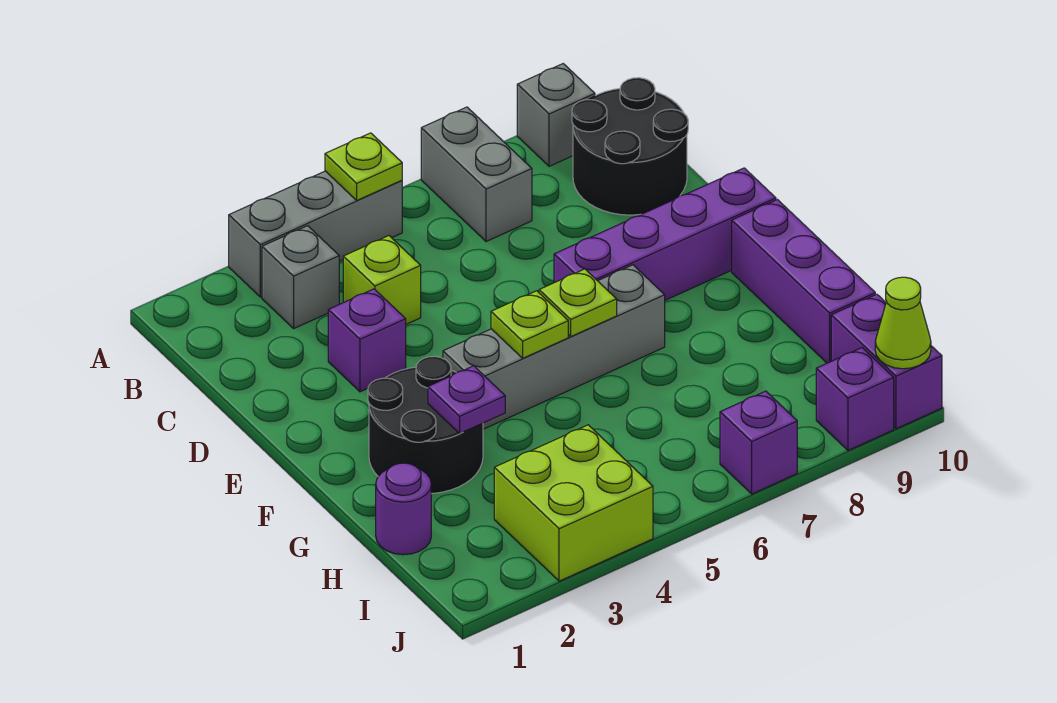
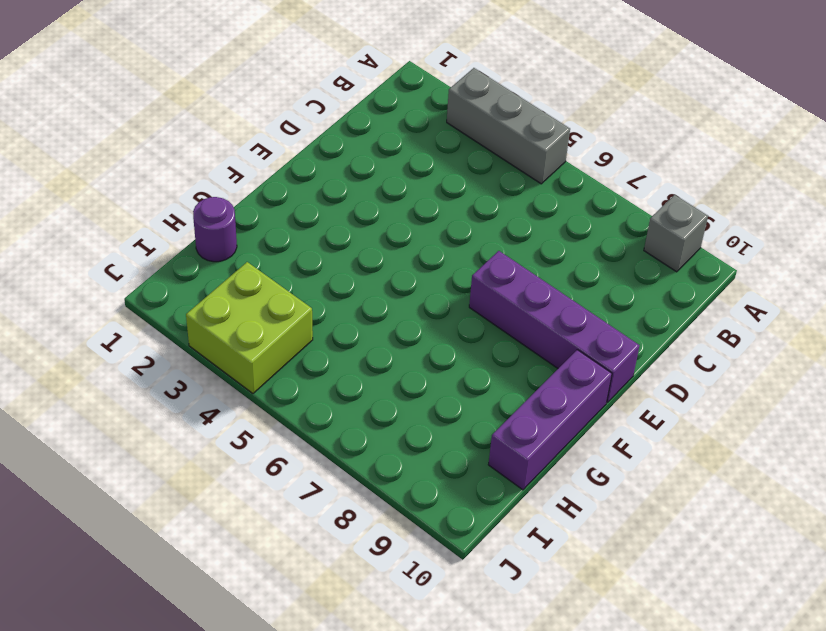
none -> grey 1x2 brick [421,107,532,242]
none -> grey 1x1 brick [262,226,339,328]
none -> black 2x2 round brick [572,78,688,215]

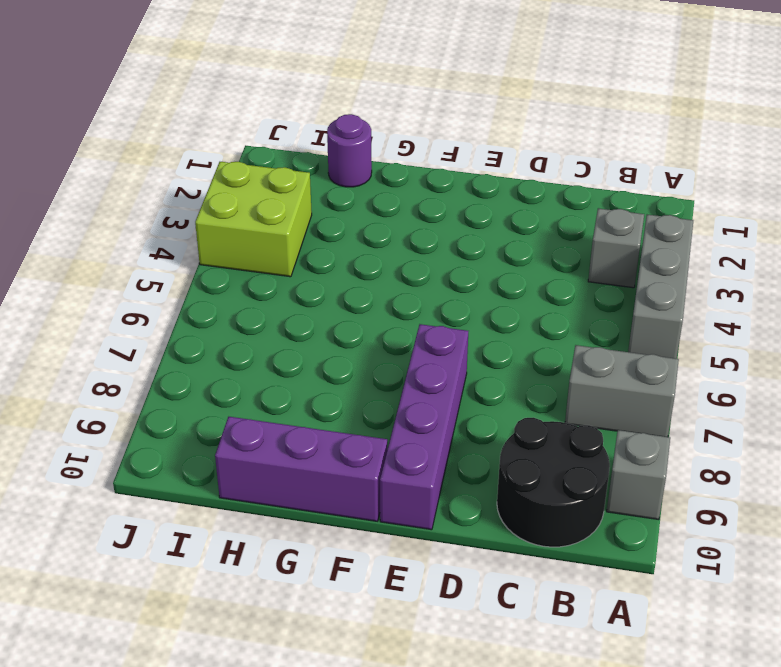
none -> lime 1x1 brick [343,236,421,324]
none -> purple 1x1 brick [328,289,406,392]
none -> black 2x2 round brick [368,356,483,494]

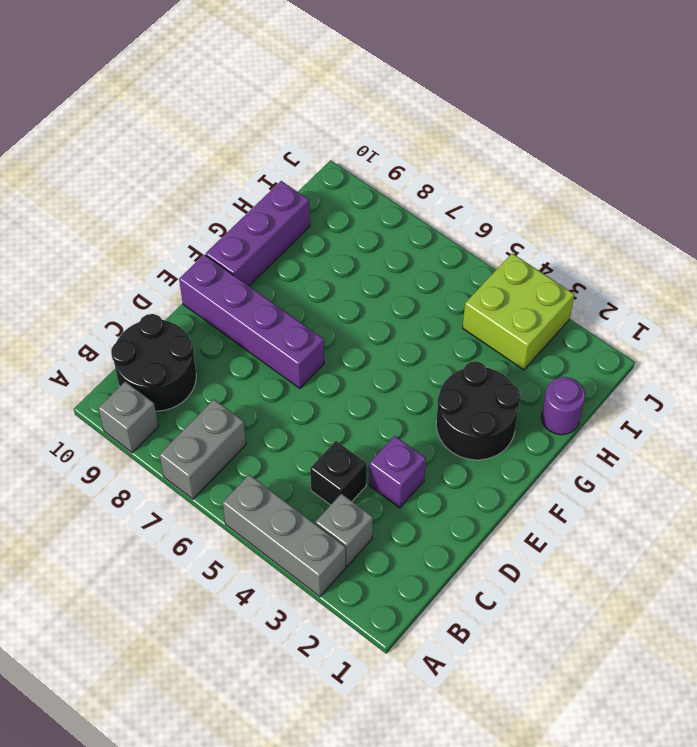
black 1x1 brick [310,441,367,505] -> lime 1x1 brick [343,236,421,324]
none -> grey 1x4 brick [443,265,665,429]
none -> purple 1x2 brick [831,294,942,429]
none -> purple 1x1 brick [720,391,797,494]

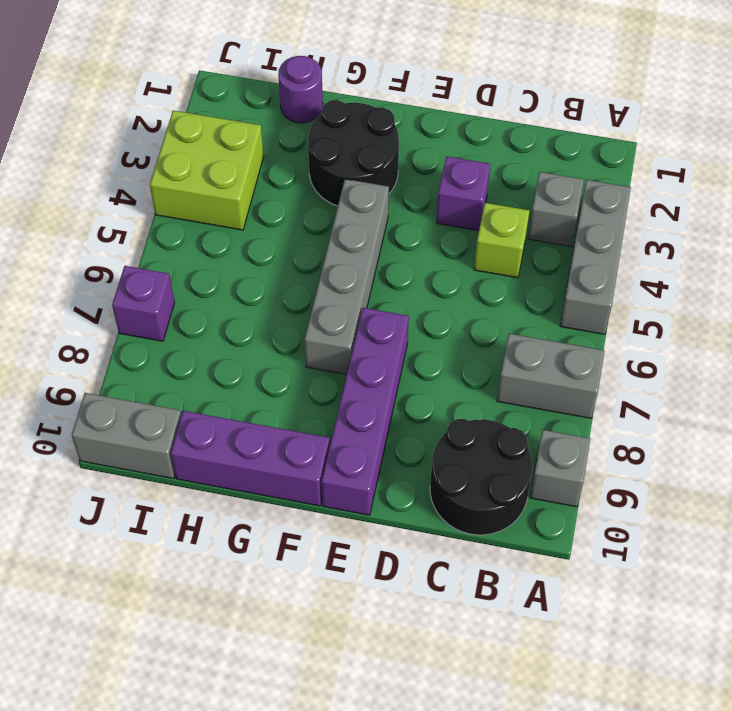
grey 1x2 brick [72,393,181,479] -> purple 1x2 brick [831,294,942,429]
none -> purple 1x1 brick [816,348,894,450]
none -> lime 1x1 plate [325,133,402,200]
none -> lime 1x1 plate [491,291,568,358]

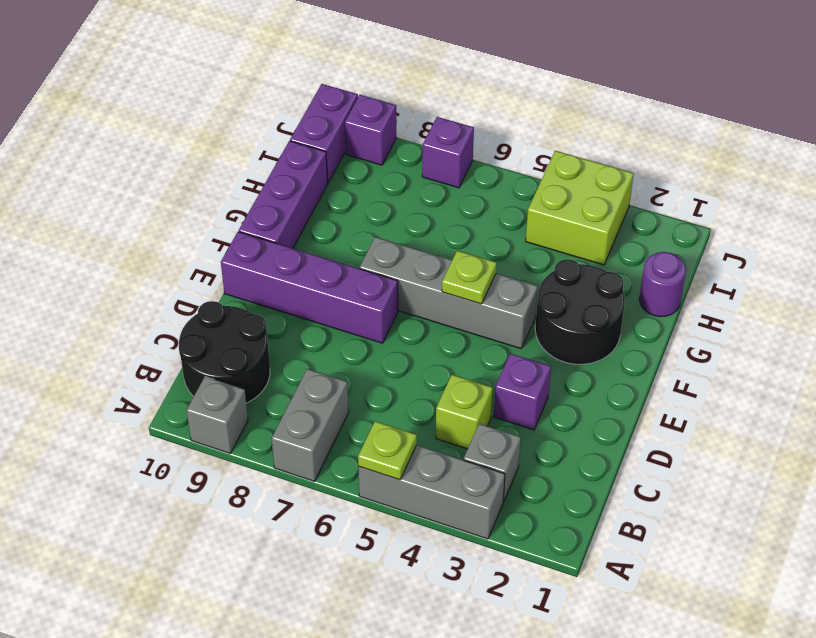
none -> lime 1x1 plate [539,269,617,336]
none -> purple 1x1 plate [428,366,505,433]
none -> lime 1x1 cone [875,277,931,369]

